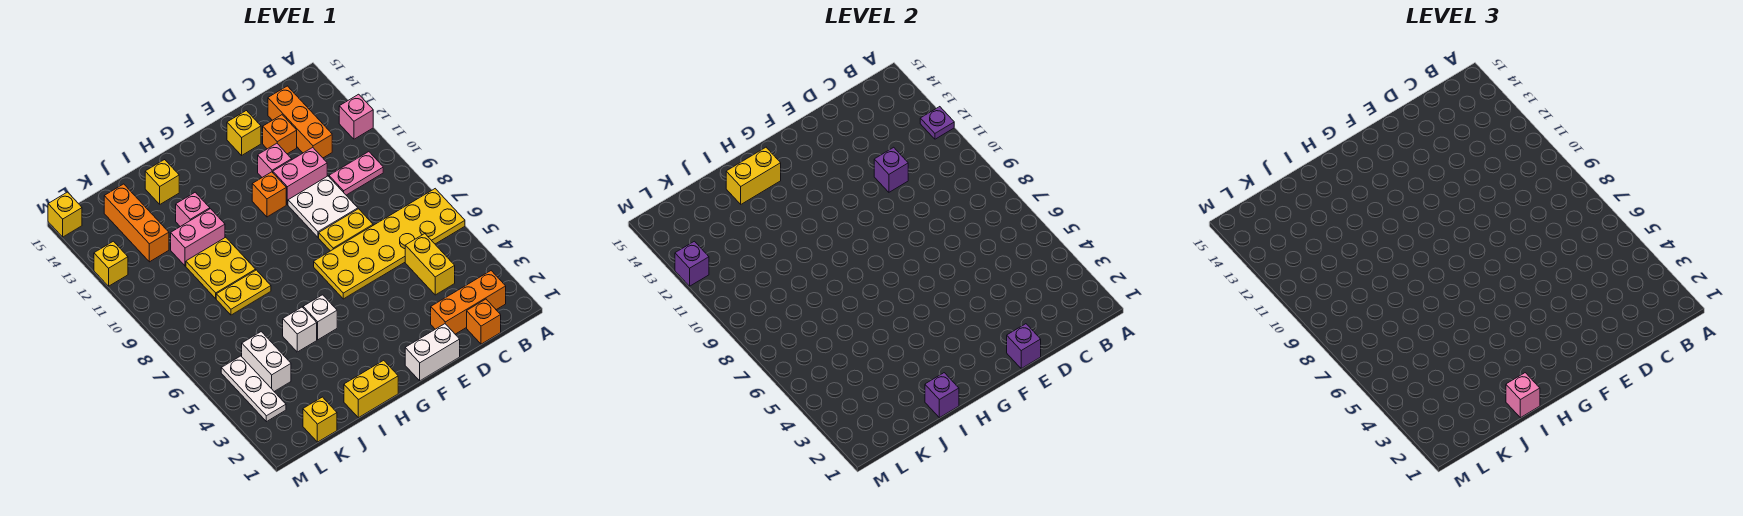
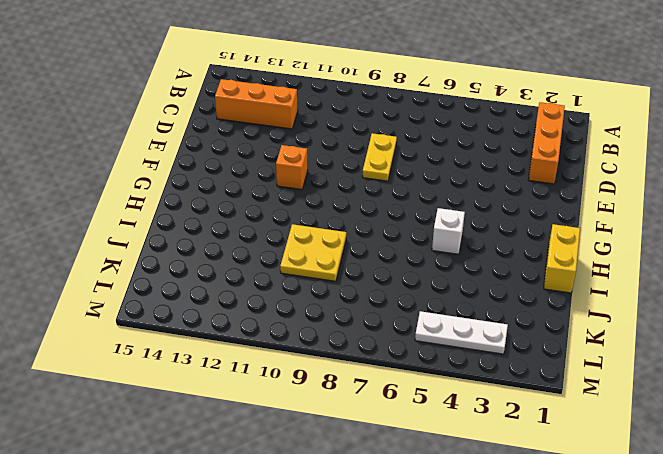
none -> yellow 2x6 plate [314,189,465,299]
none -> pink 1x1 brick [339,94,373,139]
none -> pink 1x2 plate [329,152,383,195]
none -> orange 1x1 brick [467,299,501,344]

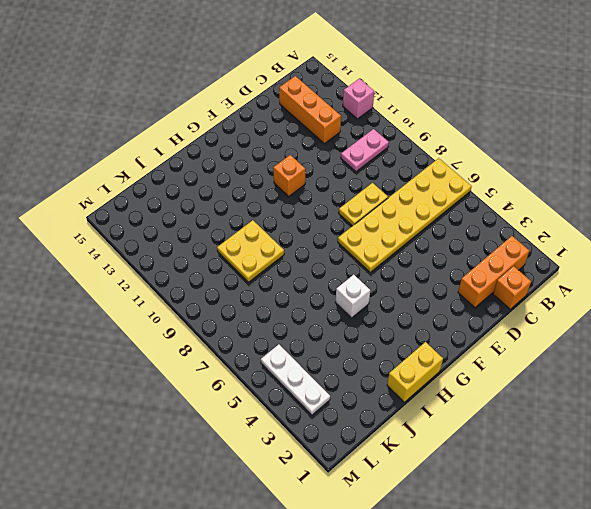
none -> yellow 1x2 brick [405,234,455,295]
none -> white 2x2 plate [288,176,358,237]
none -> pink 1x2 brick [273,147,327,205]
none -> orange 1x1 brick [263,115,297,154]

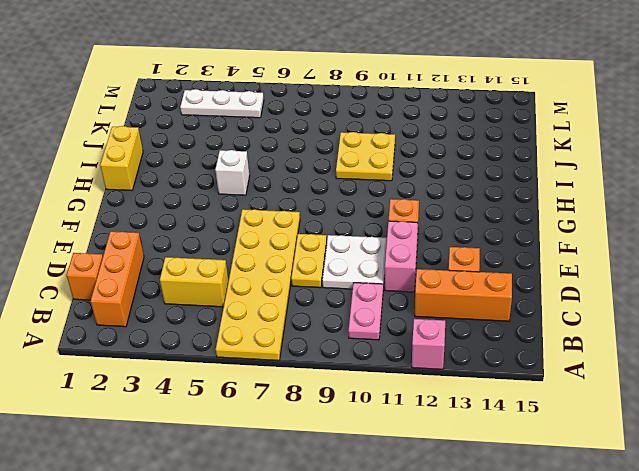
none -> white 1x2 brick [405,324,460,381]
none -> pink 1x1 brick [258,143,292,177]
none -> yellow 1x1 brick [227,111,261,155]
none -> white 1x1 brick [283,307,317,352]

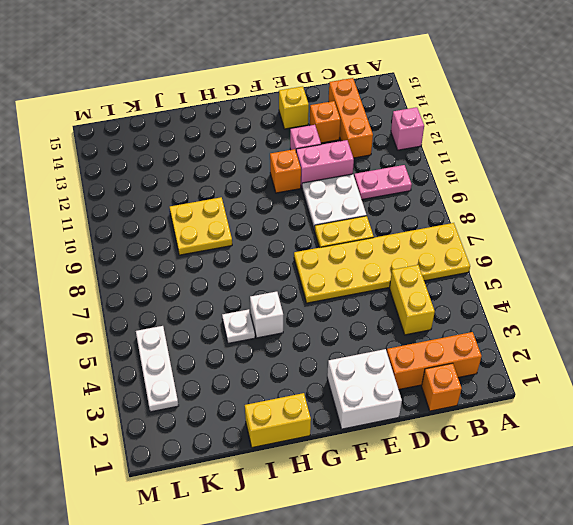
white 2x2 brick [327,349,402,429] -> white 1x2 brick [405,324,460,381]
white 1x1 plate [222,309,255,343] -> white 1x1 brick [283,307,317,352]
none -> yellow 1x2 plate [216,270,271,315]
none -> pink 1x2 brick [171,209,225,266]
none -> pink 1x1 brick [176,192,210,227]
none -> yellow 1x1 brick [145,160,179,204]

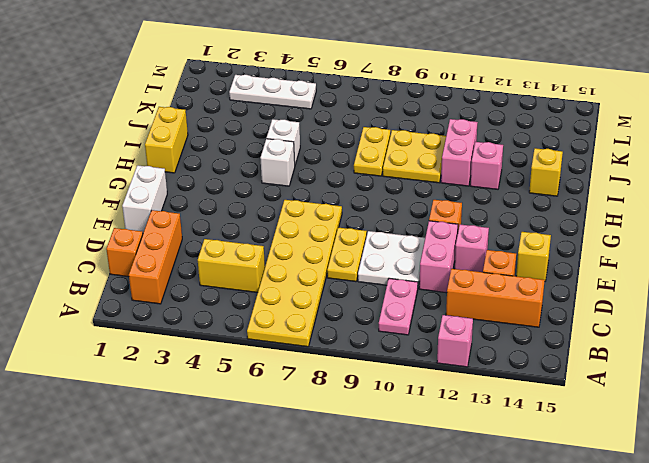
none -> yellow 1x1 brick [303,397,337,442]
none -> white 1x2 brick [242,332,291,391]
none -> orange 1x3 brick [104,184,169,262]
none -> yellow 1x1 brick [94,241,128,286]

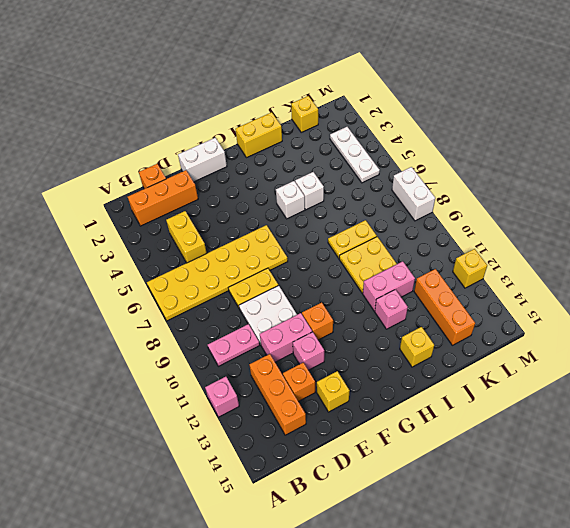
white 1x2 brick [392,167,435,221] -> white 1x2 brick moved to [242,332,291,391]
none -> yellow 1x1 brick [48,192,82,237]
none -> purple 1x1 plate [920,107,954,139]
none -> purple 1x1 brick [874,147,908,192]
none -> purple 1x1 brick [1007,324,1041,369]

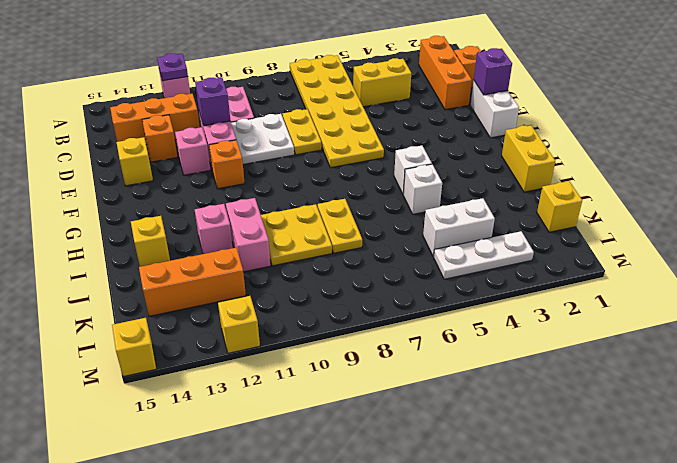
none -> yellow 1x2 brick [726,147,781,204]
none -> purple 1x1 brick [925,373,959,418]
none -> purple 1x1 brick [675,241,709,286]
none -> pink 1x1 brick [1506,373,1540,418]

